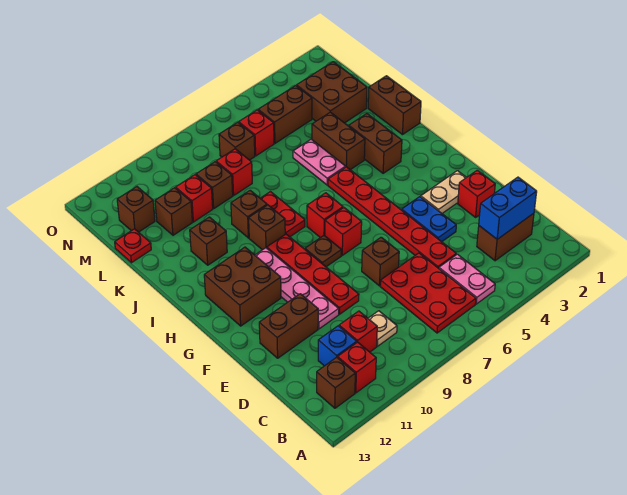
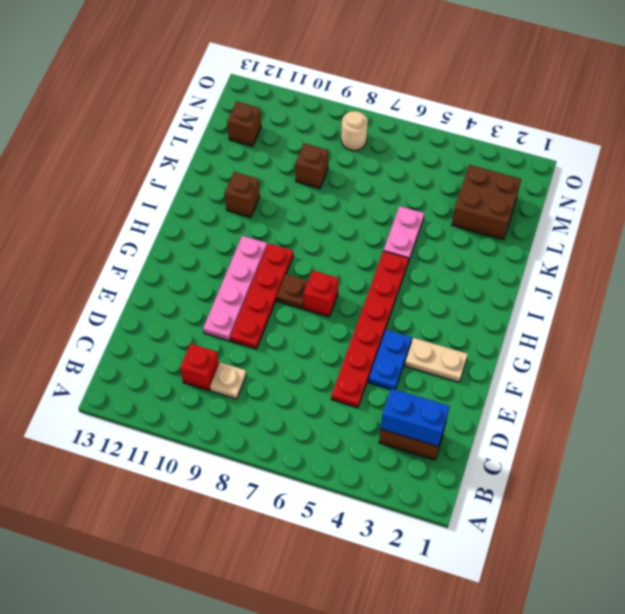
tan 1x1 round brick [341,111,368,151] -> none
none -> pink 1x2 plate [439,254,495,304]
none -> red 2x3 plate [380,253,476,333]
none -> red 1x1 brick [338,342,376,393]
none -> brown 1x1 brick [317,357,355,408]

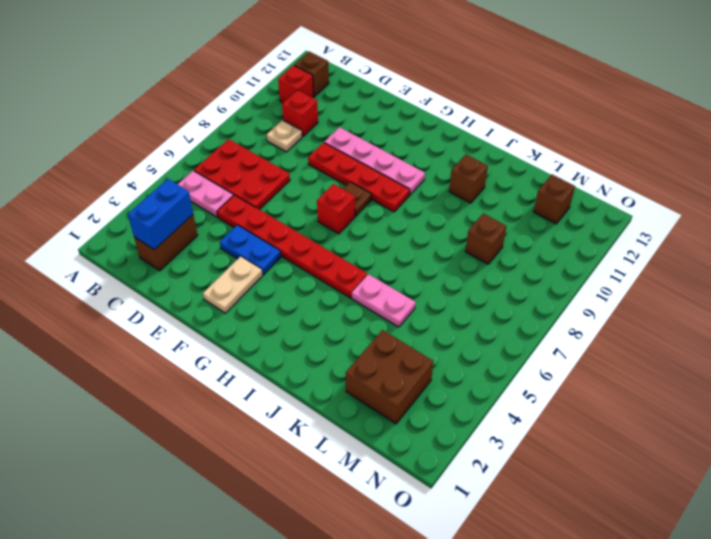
none -> blue 1x1 brick [318,326,357,366]
none -> red 1x1 brick [458,170,495,217]
none -> brown 1x1 brick [362,237,399,286]
none -> brown 1x2 brick [259,294,318,358]

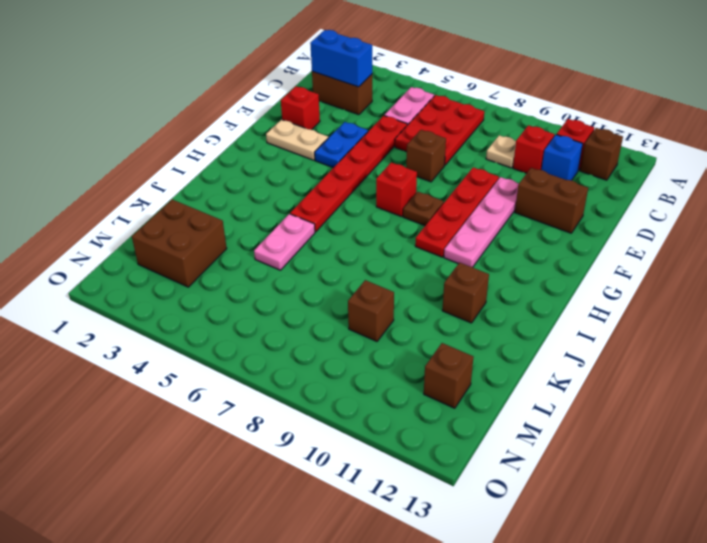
none -> brown 2x2 brick [204,247,281,326]
none -> red 1x1 brick [307,193,343,238]
none -> brown 1x2 brick [349,114,402,173]
none -> red 1x2 plate [260,192,305,237]

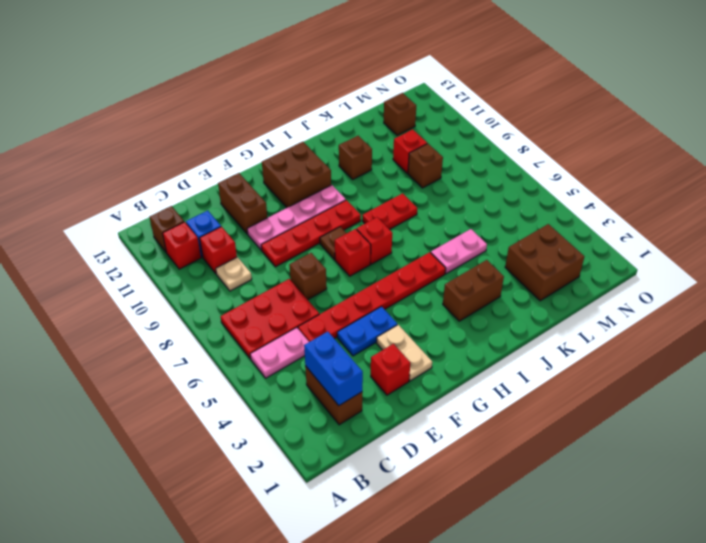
none -> brown 1x1 brick [249,205,285,250]
none -> brown 1x2 brick [368,76,421,135]
none -> brown 1x2 brick [312,112,365,170]
none -> brown 1x1 brick [231,190,267,238]

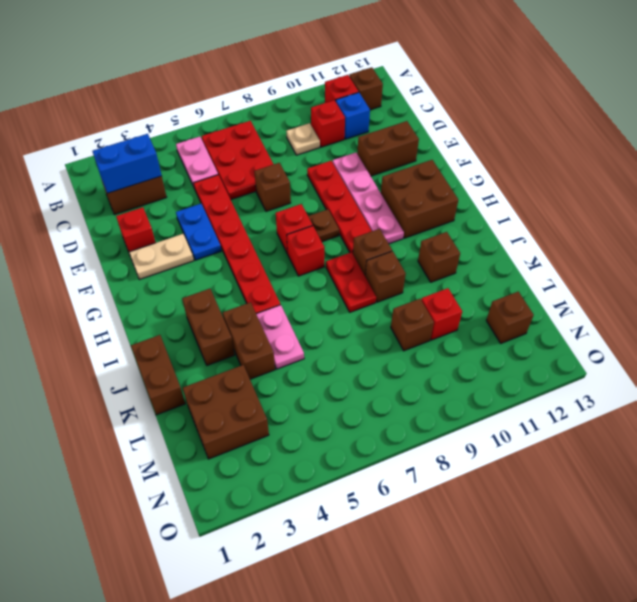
none -> red 1x1 brick [216,149,252,195]
none -> brown 1x1 brick [155,188,192,235]
none -> red 1x1 plate [115,229,151,263]
none -> brown 1x2 brick [258,86,312,143]

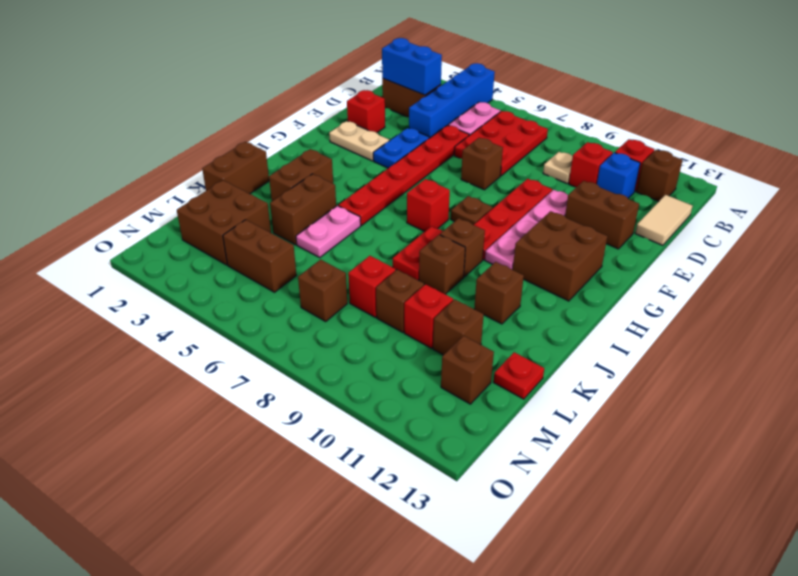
blue 1x4 brick [409,63,495,137] -> none
tan 1x2 tile [635,195,693,245] -> none
none -> red 1x1 brick [325,208,362,255]
none -> red 1x1 brick [239,110,274,156]

